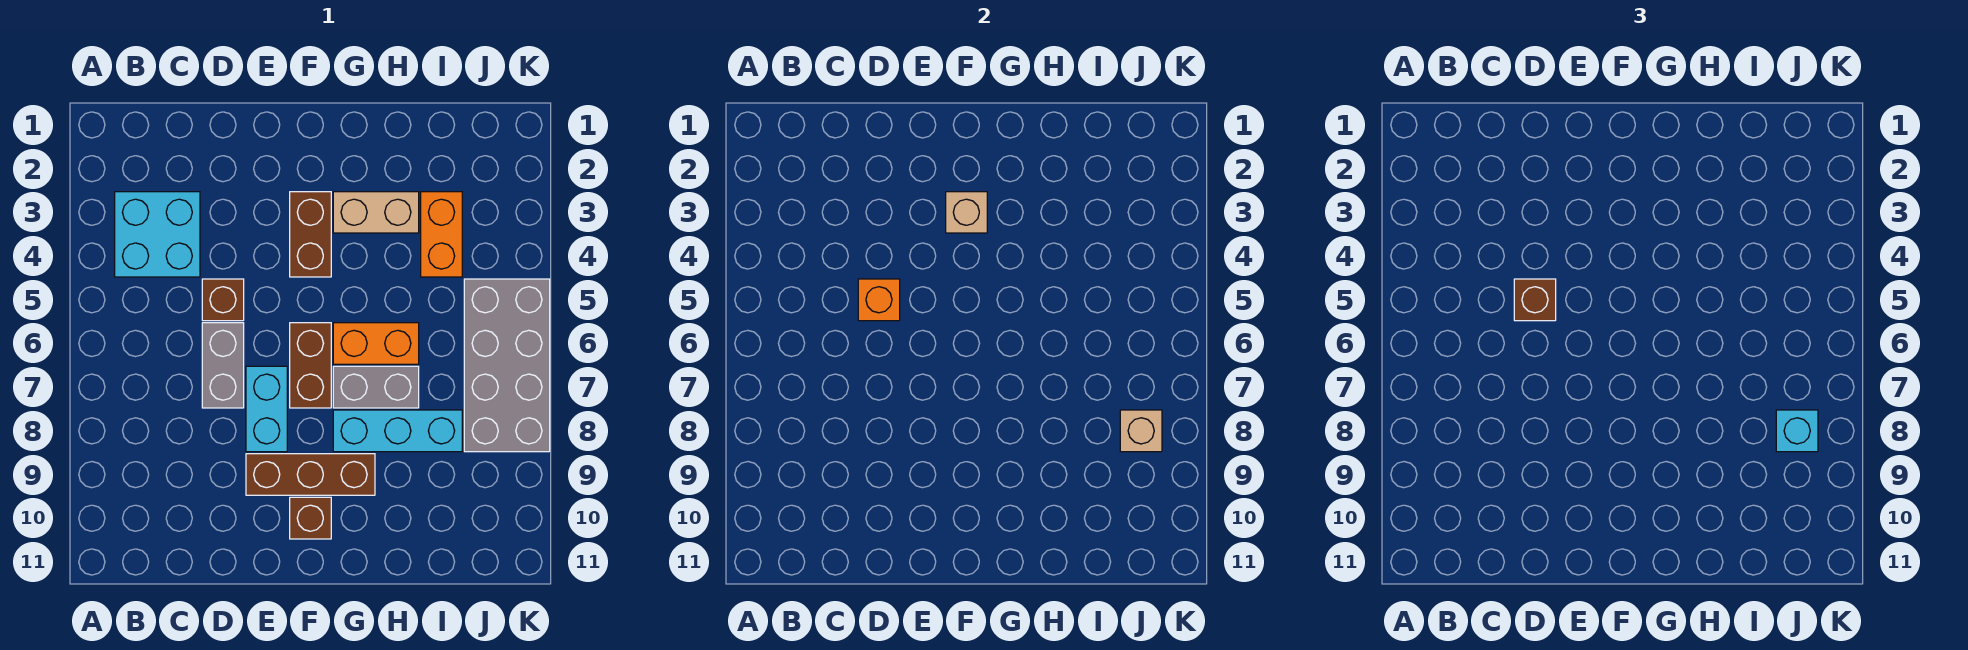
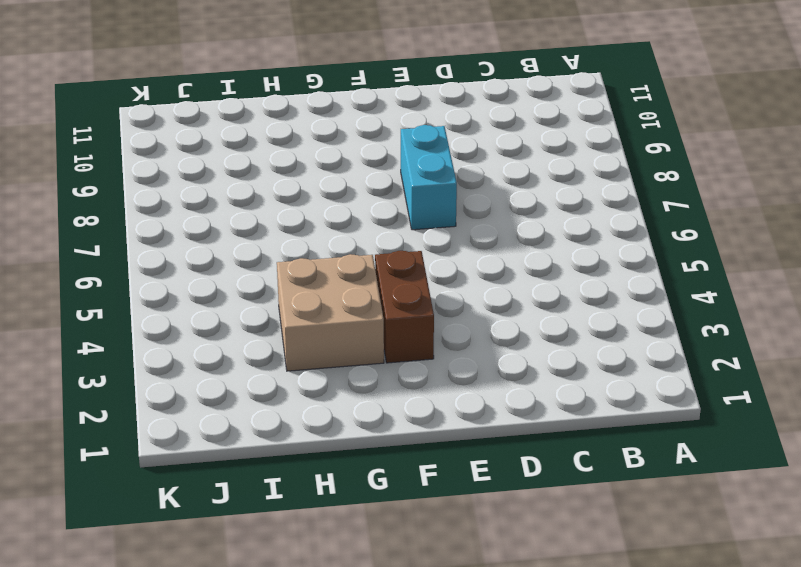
tan 2x2 brick [277,254,384,371] -> tan 1x2 brick [333,192,419,233]
none -> cyan 2x2 brick [115,192,200,277]
none -> brown 1x1 brick [202,279,244,321]
none -> grey 1x2 brick [202,323,244,408]

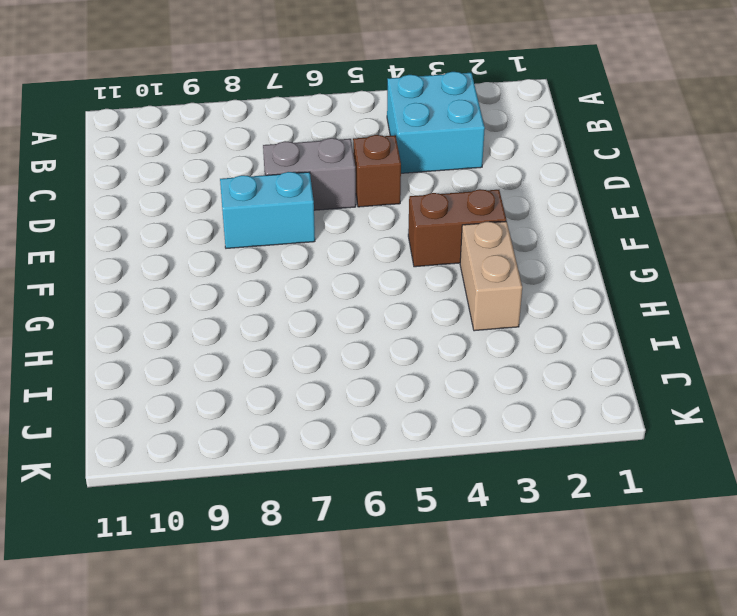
none -> brown 1x3 brick [246,454,375,495]
none -> brown 1x2 brick [290,323,331,408]
none -> brown 1x1 brick [290,497,331,539]

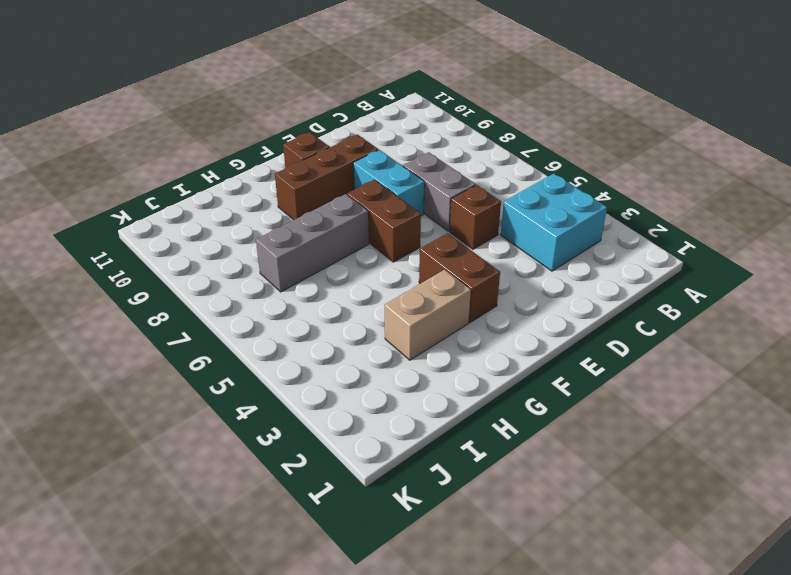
grey 1x3 brick [256,194,369,292] -> grey 1x2 brick [333,366,419,408]
none -> orange 1x2 brick [333,323,419,364]
none -> cyan 1x3 brick [333,410,462,452]
none -> orange 1x2 brick [421,192,462,277]

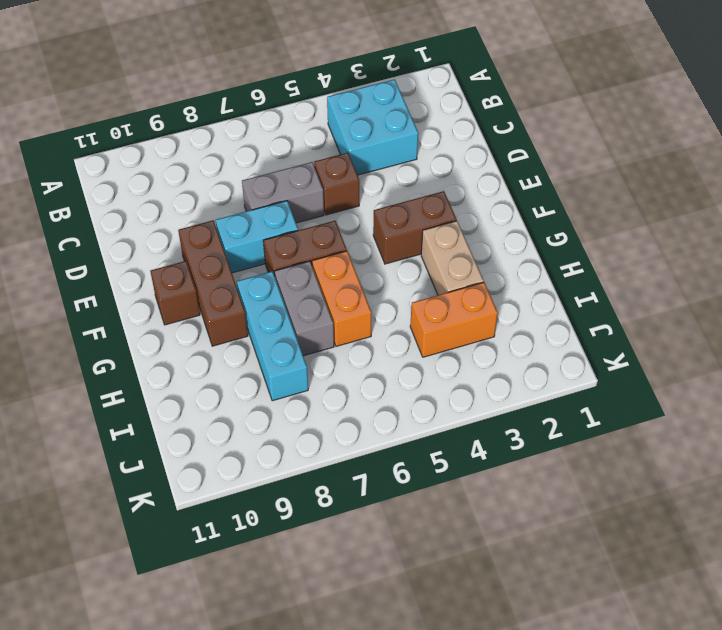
none -> grey 2x4 brick [464,279,550,452]
none -> orange 1x1 brick [858,279,900,321]
none -> tan 1x1 brick [946,192,987,233]

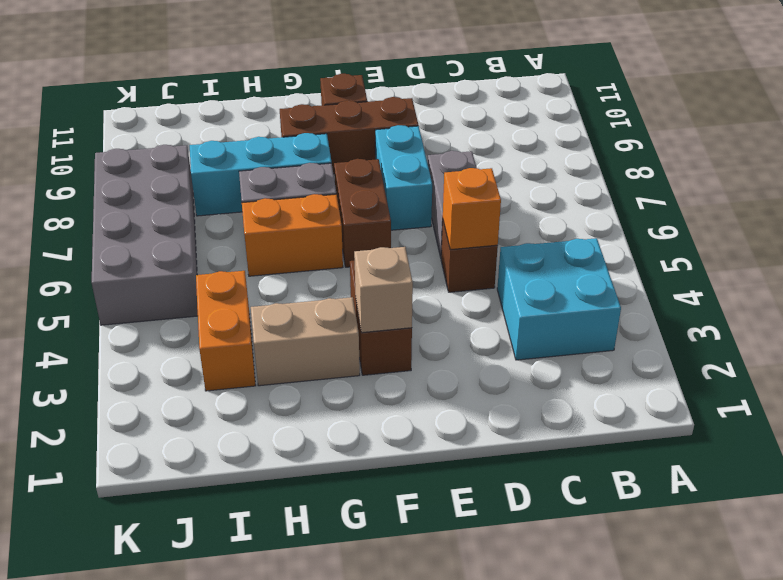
none -> tan 1x1 brick [1120,410,1162,452]
none -> brown 1x1 brick [1514,279,1556,321]
none -> cyan 1x1 brick [1776,410,1818,452]

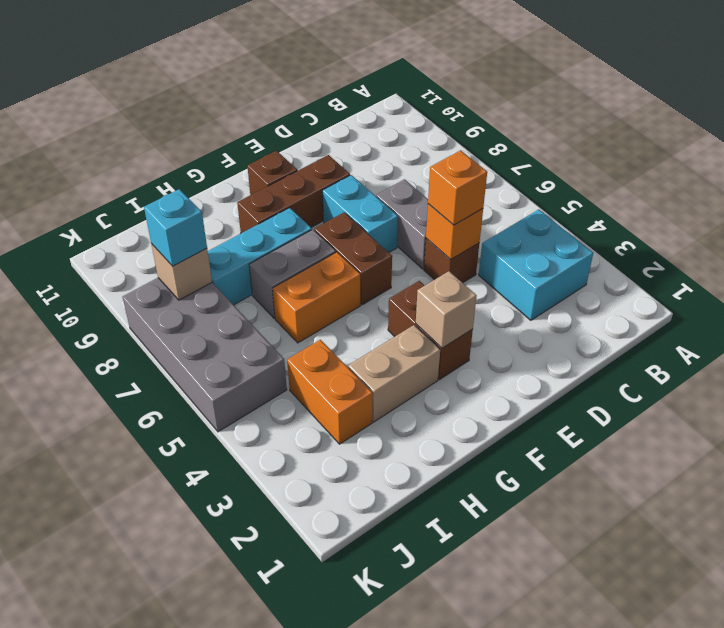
orange 1x1 brick [428,150,487,225] -> brown 1x1 brick [1514,279,1556,321]

